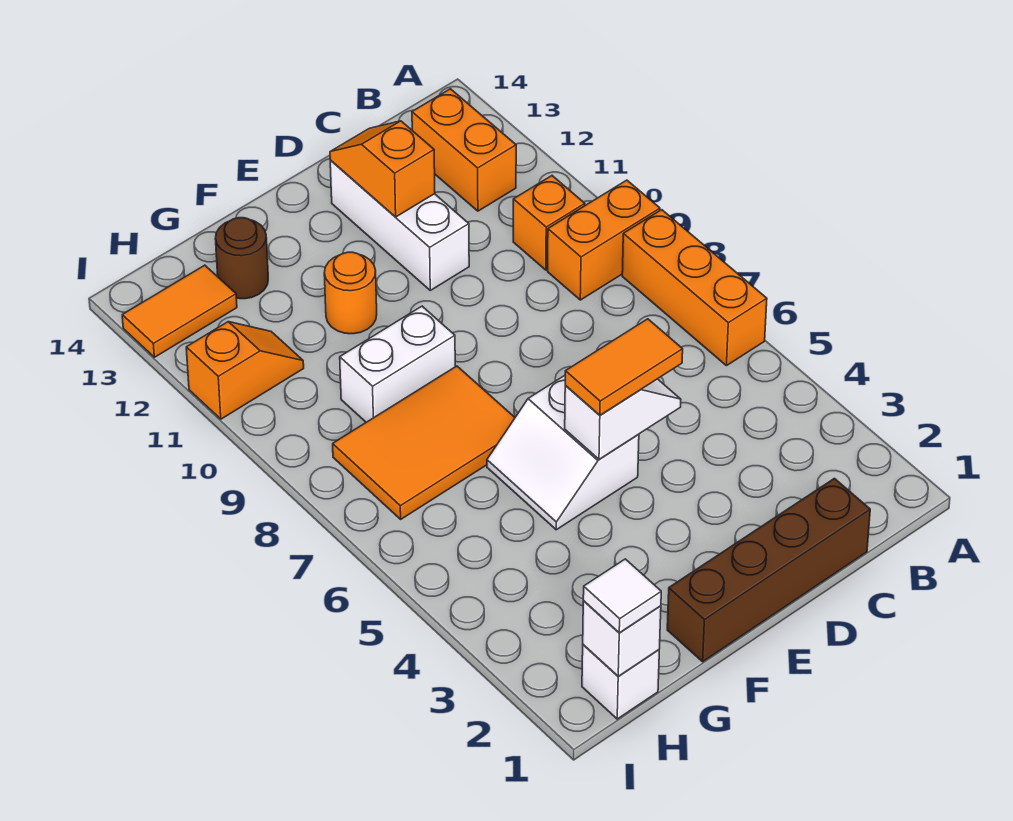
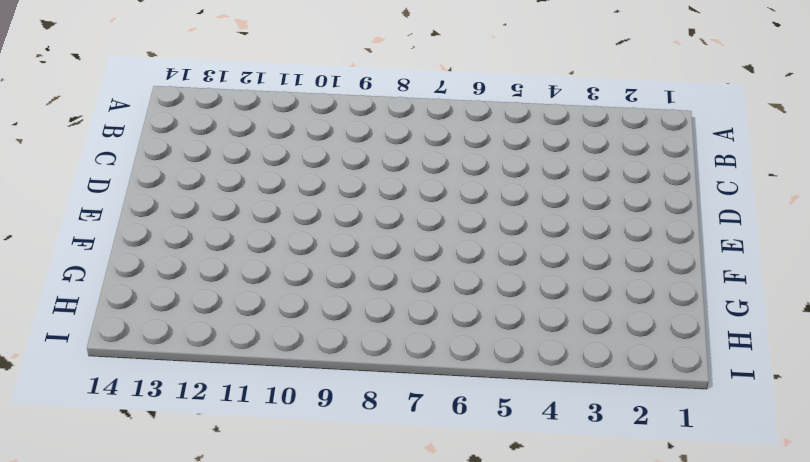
none -> orange 1x3 brick [622,210,767,366]
none -> orange 1x2 brick [548,180,660,300]
none -> orange 1x1 brick [513,176,585,270]

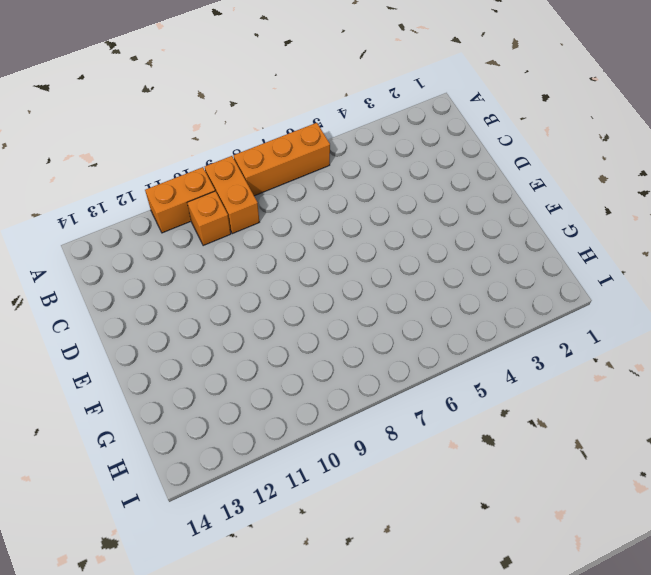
orange 1x2 brick [145,167,215,233] -> orange 1x2 brick moved to [412,89,516,211]
none -> brown 1x4 brick [667,478,870,662]
none -> white 1x3 brick [330,160,469,290]
none -> white 2x2 slope [487,376,639,530]

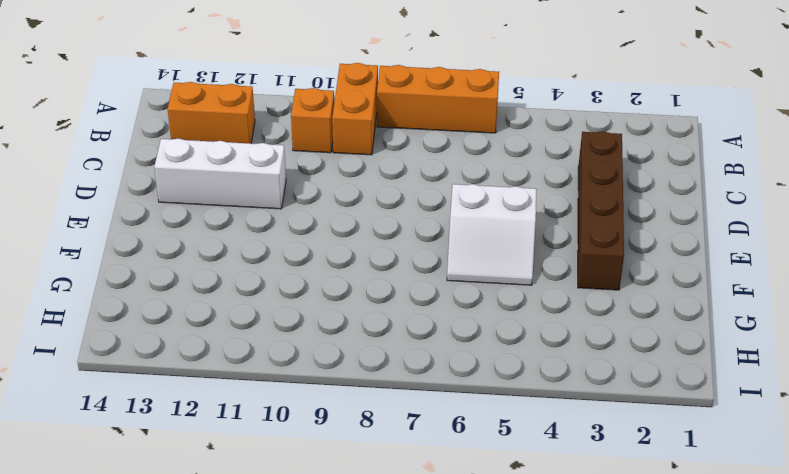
brown 1x4 brick [578,131,624,290] -> brown 1x4 brick moved to [667,478,870,662]
none -> orange 2x3 tile [333,366,515,519]
none -> white 1x2 brick [340,306,455,422]
none -> orange 1x1 round brick [324,252,377,334]

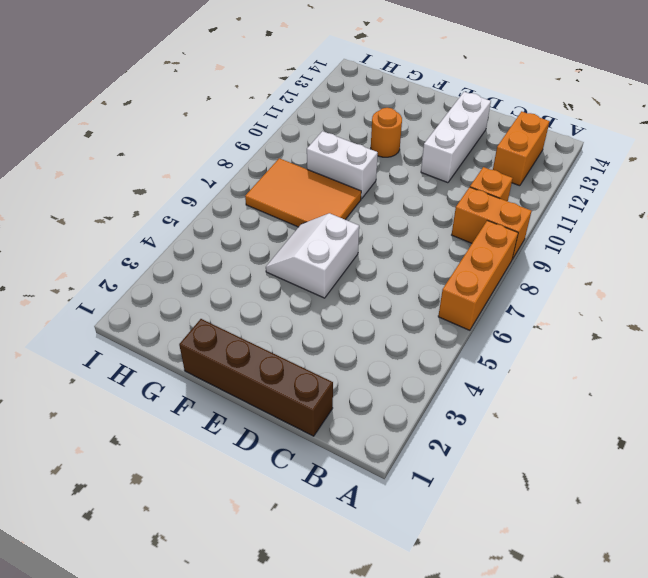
none -> brown 1x1 round brick [215,218,268,299]
none -> white 1x1 brick [582,645,659,719]
none -> orange 1x2 slope [186,322,304,419]

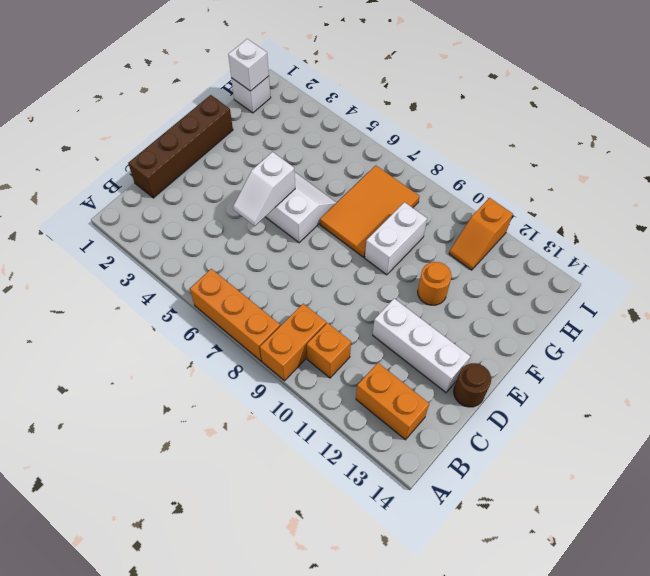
brown 1x1 round brick [454,363,491,407] -> brown 1x1 round brick moved to [215,218,268,299]
none -> orange 1x2 tile [122,265,237,357]
none -> orange 1x2 slope [330,121,435,217]
none -> orange 1x2 tile [565,319,683,415]

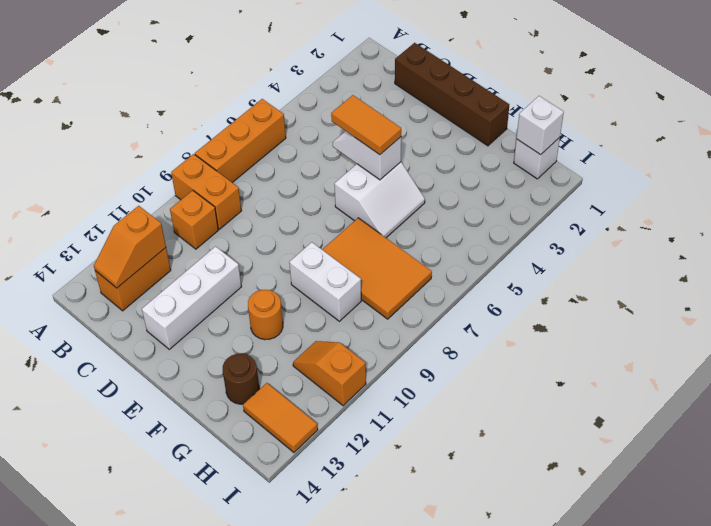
orange 1x2 slope [94,206,166,288] -> orange 1x2 slope moved to [330,121,435,217]
none -> white 1x1 tile [583,559,661,633]

